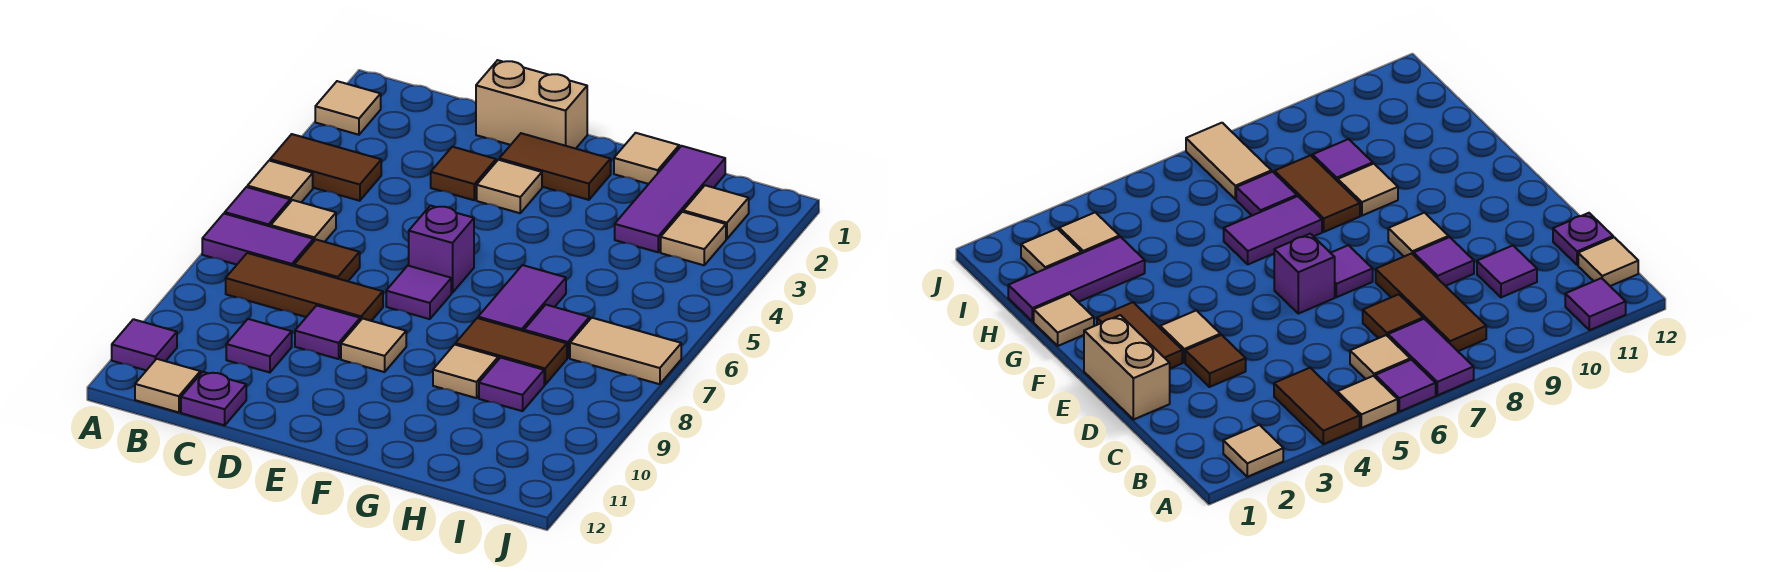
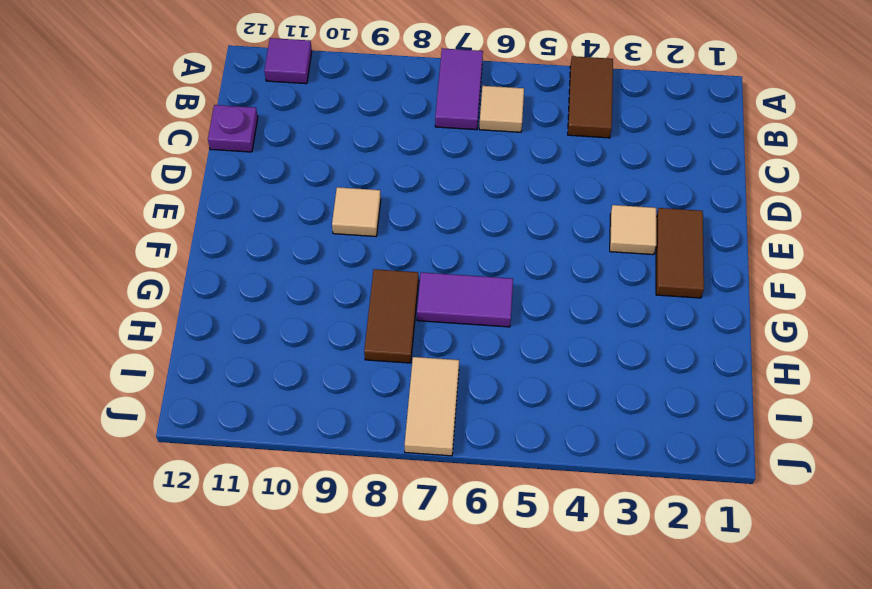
none -> tan 1x1 tile [315,81,381,135]
none -> tan 1x1 tile [247,161,313,202]
none -> purple 1x1 tile [225,187,290,227]
none -> brown 1x3 tile [226,253,383,321]

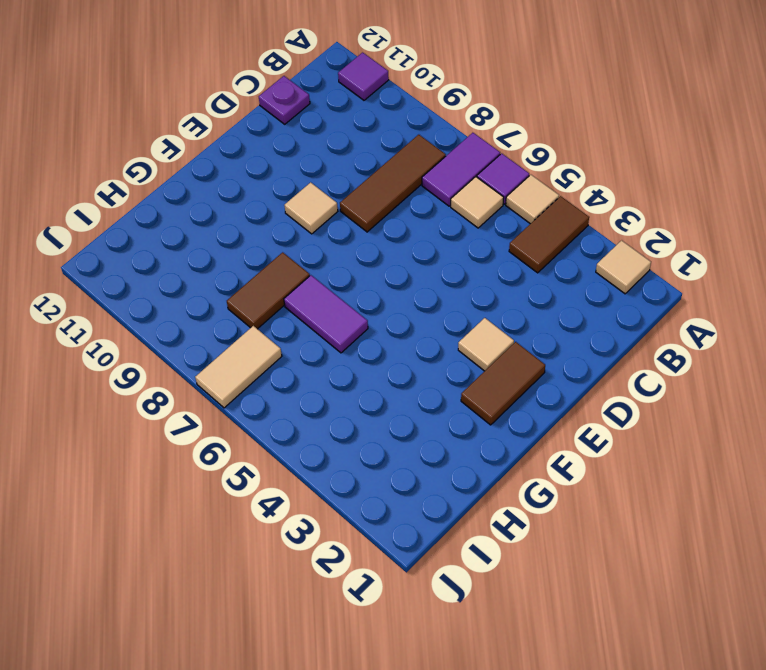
none -> tan 1x1 tile [135,359,200,412]
none -> brown 1x1 tile [294,240,360,281]
none -> purple 1x1 tile [226,319,292,372]
none -> tan 1x2 brick [476,60,587,149]

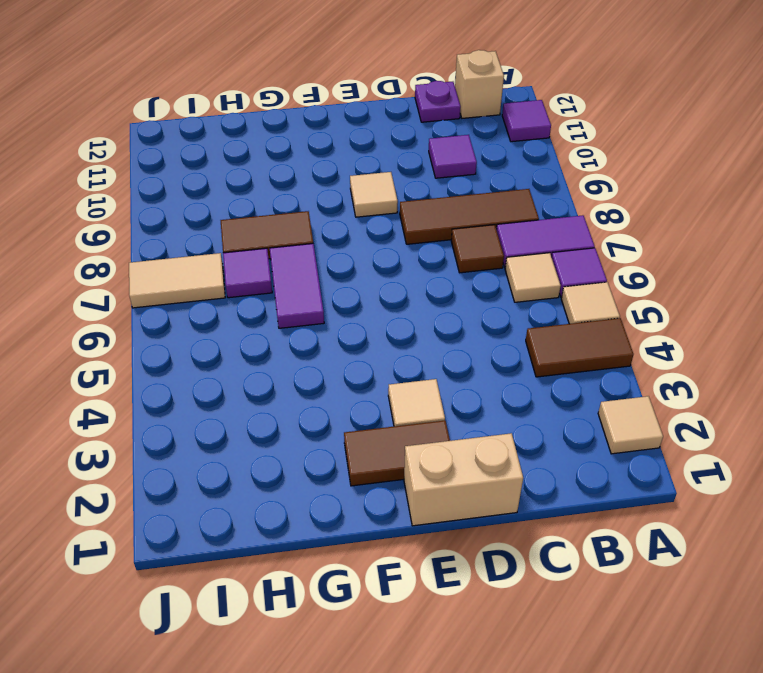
tan 1x1 brick [455,50,504,118] -> tan 1x1 tile [135,359,200,412]
none -> brown 1x1 tile [431,147,496,200]
none -> purple 1x1 tile [295,305,360,359]
none -> purple 1x1 brick [409,206,474,293]
none -> purple 1x1 tile [386,266,451,319]

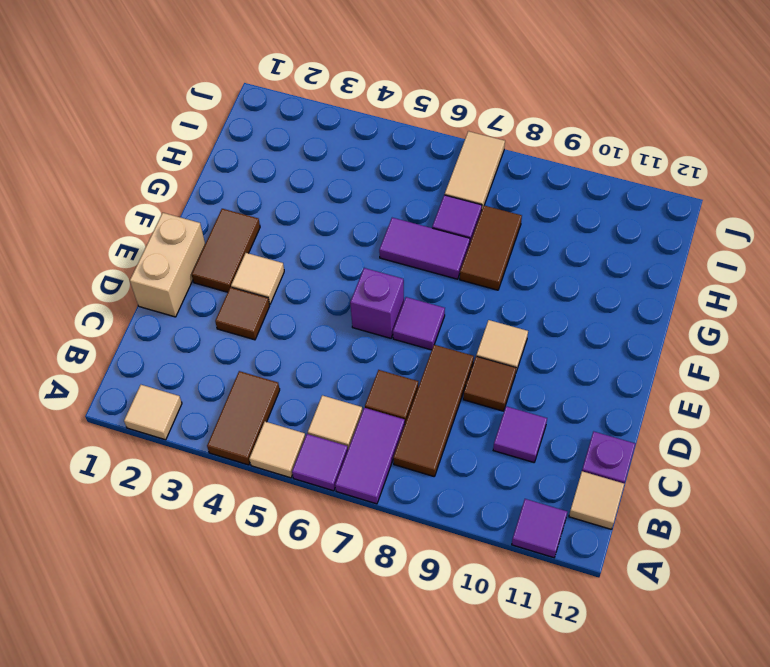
brown 1x1 tile [463,357,516,411] -> purple 1x1 tile [295,305,360,359]
none -> tan 1x1 tile [614,133,679,184]
none -> tan 1x1 tile [433,344,498,398]
none -> purple 1x3 tile [615,146,725,252]
none -> purple 1x1 tile [479,358,544,411]

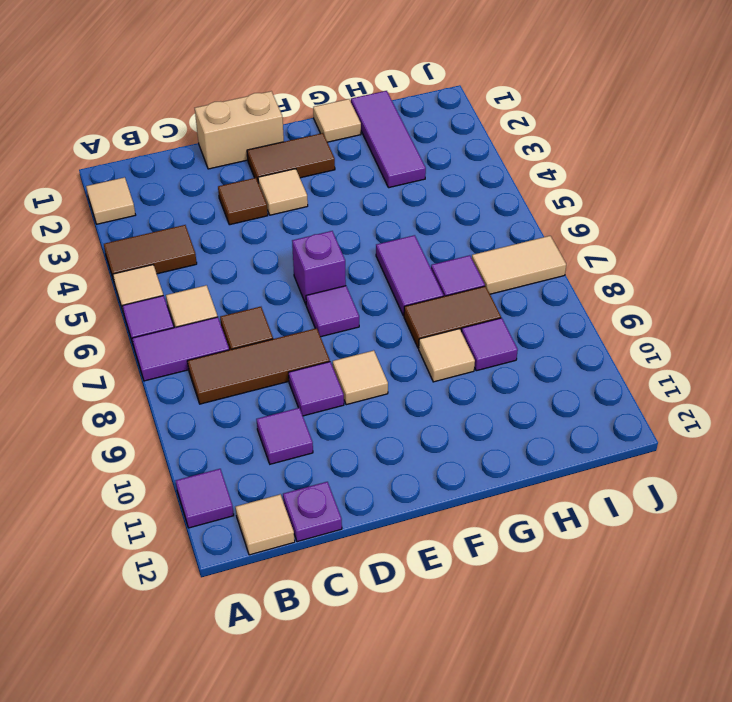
none -> tan 1x1 tile [683,185,749,239]
none -> tan 1x1 tile [661,212,726,265]

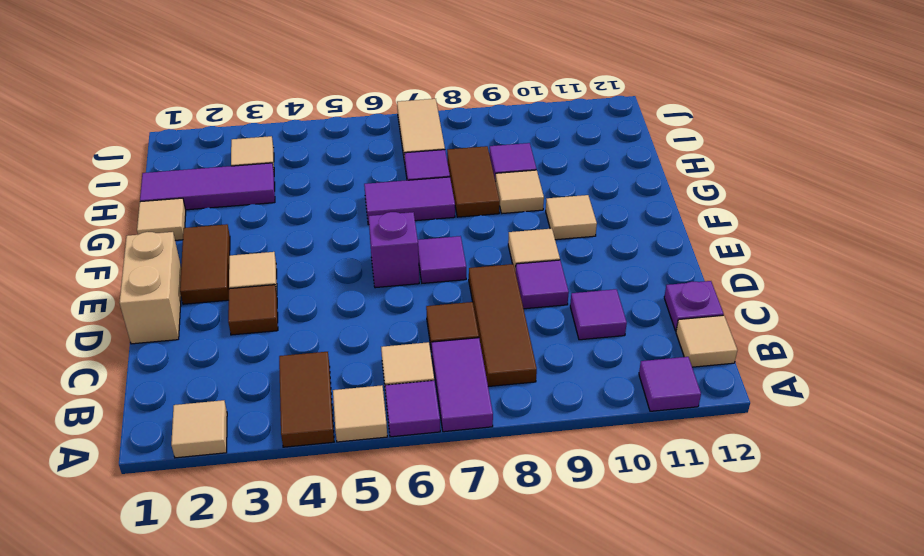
tan 1x1 tile [546,195,597,240] -> tan 1x1 tile moved to [683,185,749,239]

